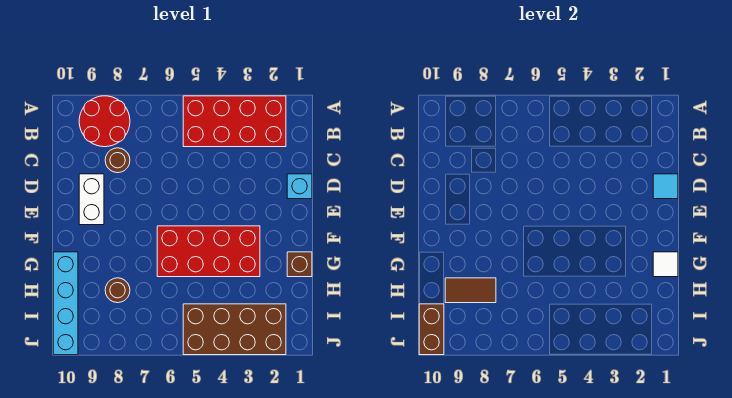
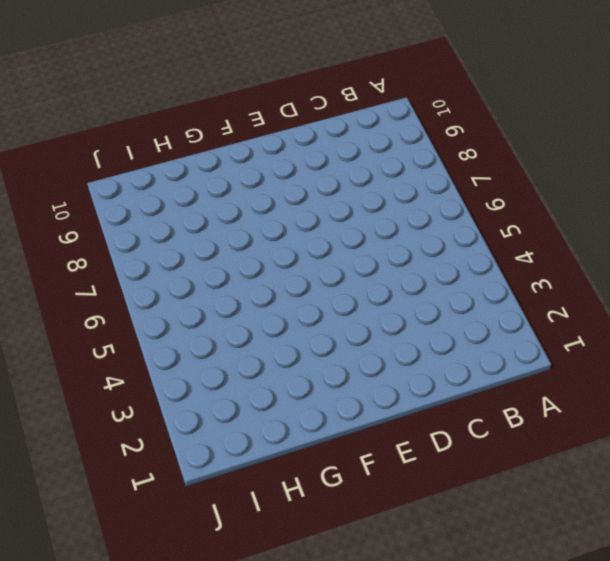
none -> red 2x4 brick [183,96,286,147]
none -> red 2x2 round brick [79,96,130,147]
none -> brown 1x1 round brick [105,148,130,173]

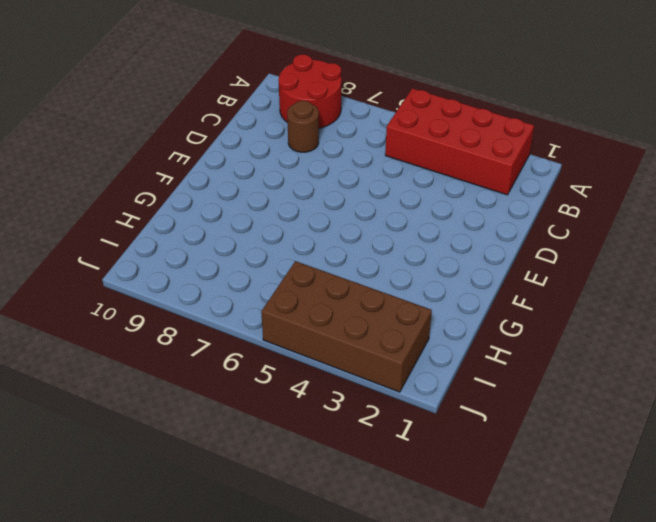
none -> cyan 1x1 brick [287,174,312,199]
none -> white 1x2 brick [79,174,104,225]
none -> red 2x4 brick [157,226,260,277]

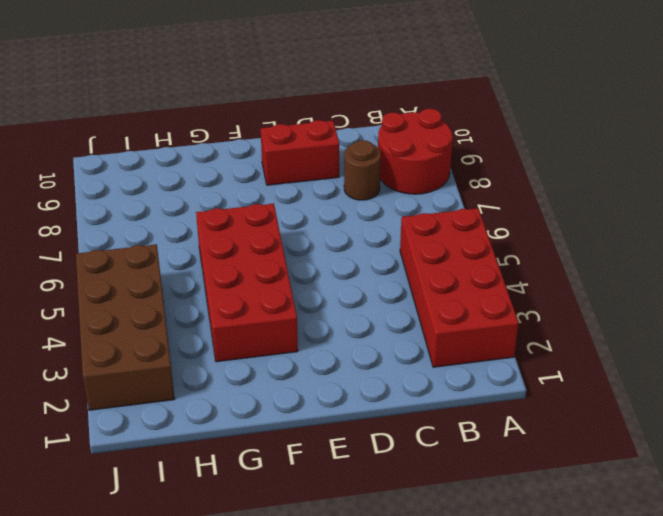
red 1x2 brick [261,120,339,185] -> white 1x2 brick [79,174,104,225]
none -> cyan 1x1 brick [287,174,312,199]
none -> brown 1x1 brick [287,252,312,277]
none -> cyan 1x4 brick [53,252,78,355]

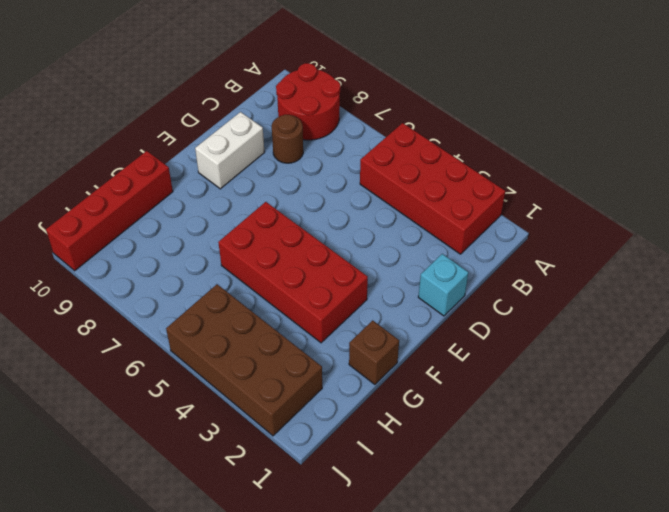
red 1x4 brick [46,151,173,271] -> cyan 1x4 brick [53,252,78,355]
none -> brown 1x1 round brick [105,278,130,303]
none -> cyan 1x1 tile [653,174,678,199]
none -> white 1x1 tile [653,252,678,277]

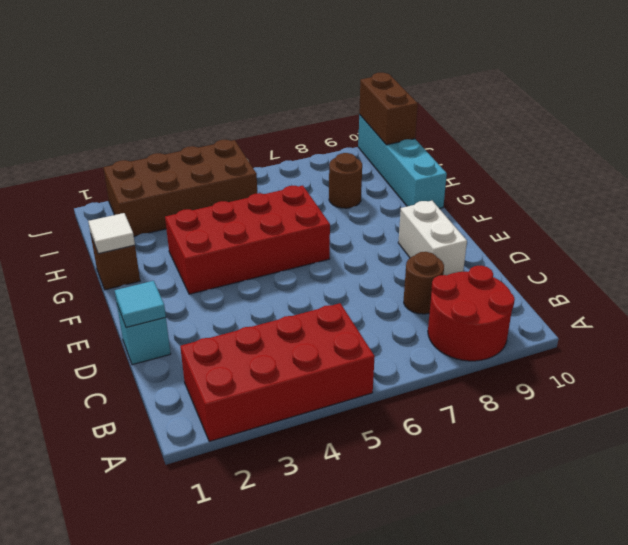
none -> brown 1x2 tile [445,278,496,303]

